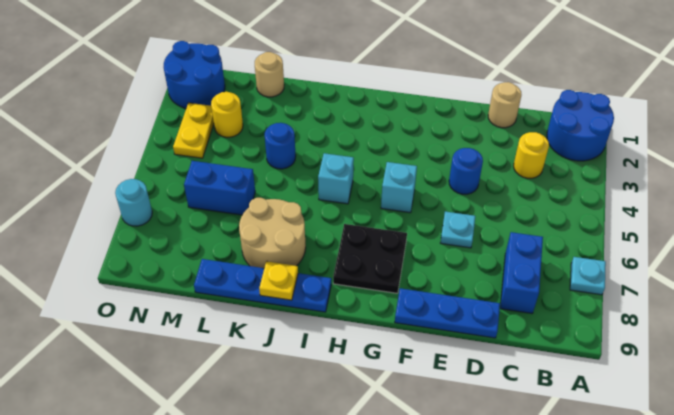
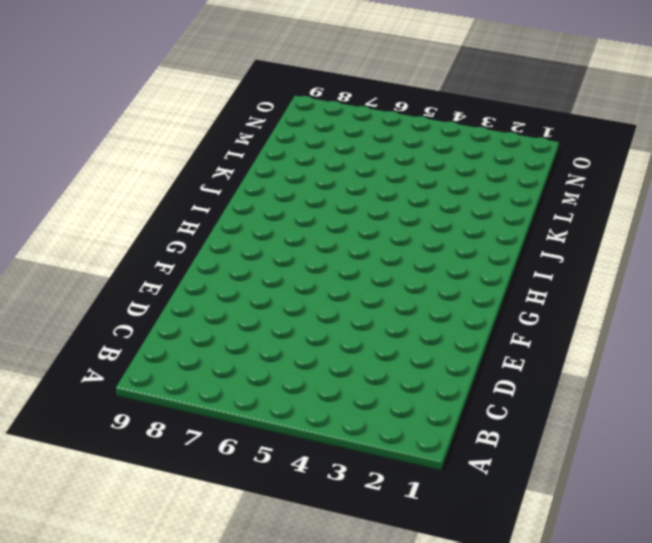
none -> blue 2x2 round brick [547,90,614,161]
none -> cyan 1x1 plate [570,257,606,295]
none -> yellow 1x1 round brick [514,132,549,178]

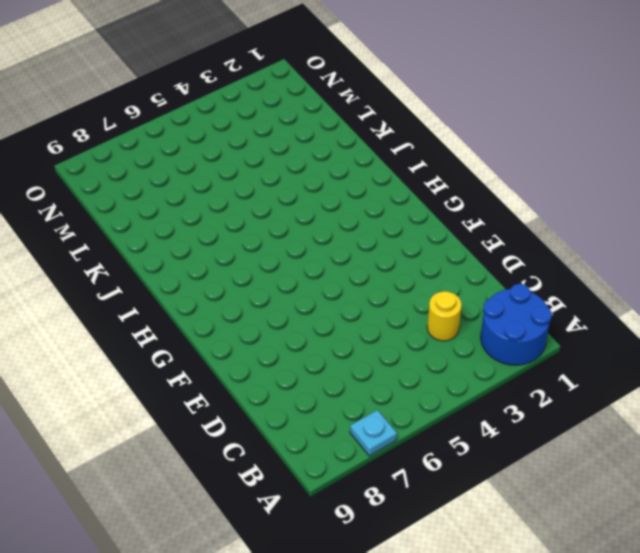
none -> blue 1x2 brick [500,232,543,313]
none -> tan 1x1 round brick [488,82,521,128]
none -> blue 1x3 plate [395,288,500,338]

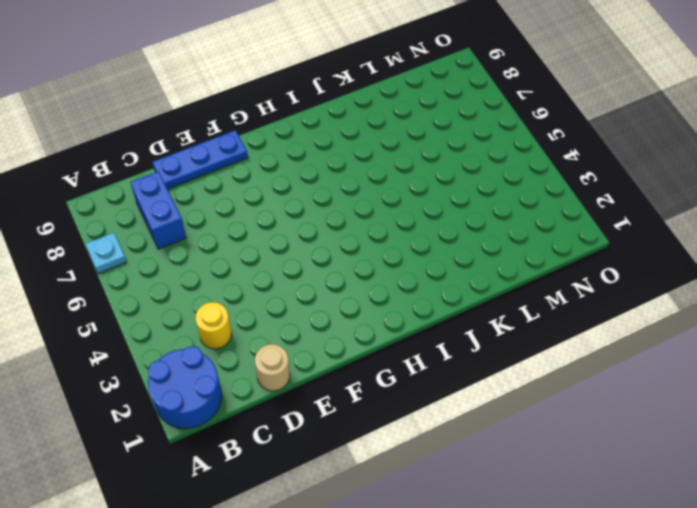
none -> blue 1x1 round brick [449,148,483,194]
none -> cyan 1x1 plate [441,212,475,248]
none -> cyan 1x1 brick [381,162,417,213]

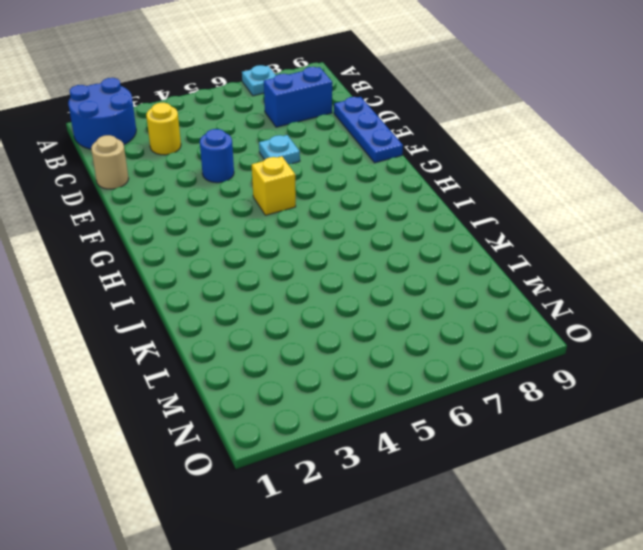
yellow 1x1 brick [252,156,296,215] -> cyan 1x1 brick [381,162,417,213]
none -> black 2x2 plate [333,224,407,293]
none -> cyan 1x1 brick [318,153,354,204]
none -> blue 1x4 plate [194,259,331,312]

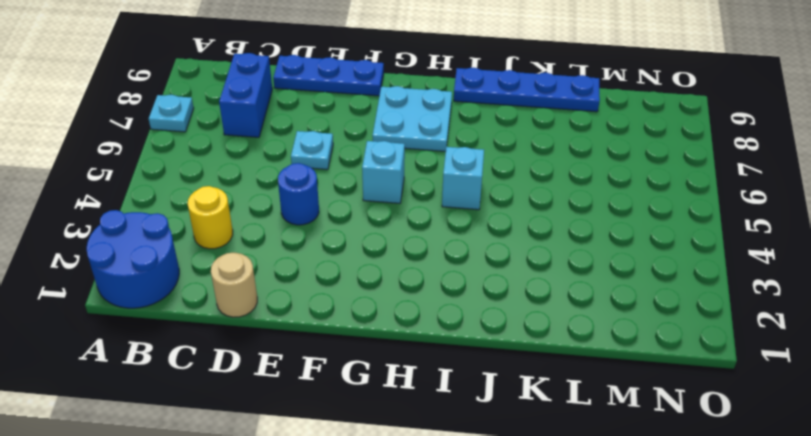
cyan 2x2 plate [372,86,452,151] -> black 2x2 plate [333,224,407,293]
none -> tan 2x2 round brick [239,198,306,268]
none -> blue 1x1 round brick [265,123,296,169]
none -> tan 1x1 round brick [255,52,284,97]

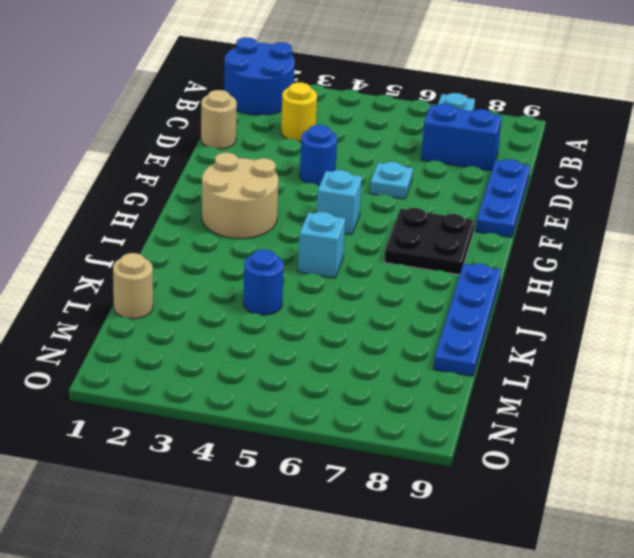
tan 2x2 round brick [202,153,278,239] -> tan 2x2 round brick moved to [239,198,306,268]
none -> blue 1x2 brick [184,161,255,215]
none -> yellow 1x1 round brick [211,92,243,137]
none -> blue 2x2 round brick [164,41,225,108]

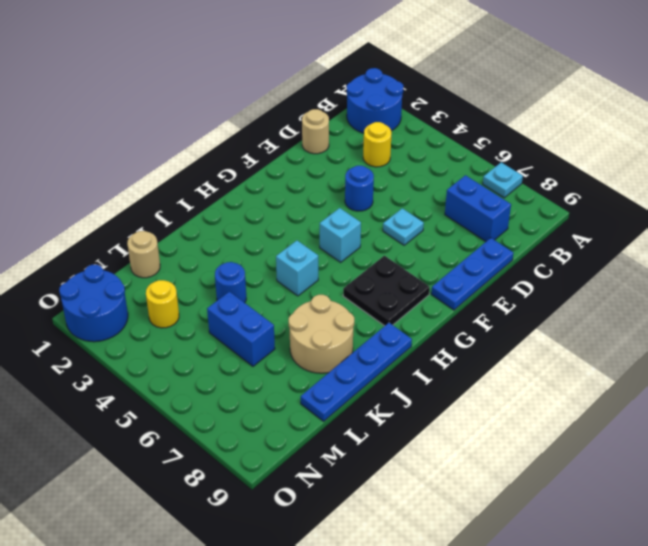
blue 1x2 brick [207,292,275,366] -> blue 1x2 brick turned to [184,161,255,215]
none -> yellow 1x2 plate [173,103,214,158]
none -> cyan 1x1 round brick [115,179,152,226]
none -> yellow 1x1 plate [259,261,298,300]

